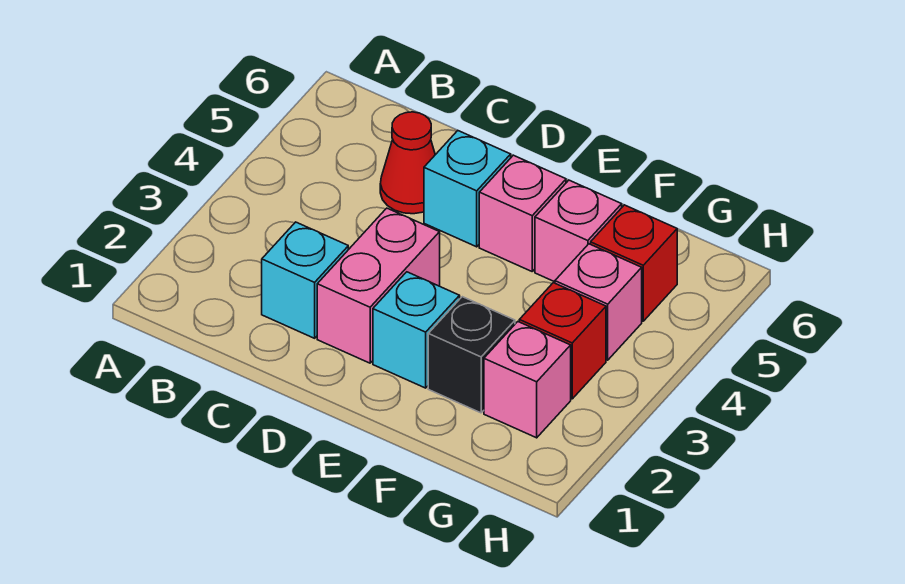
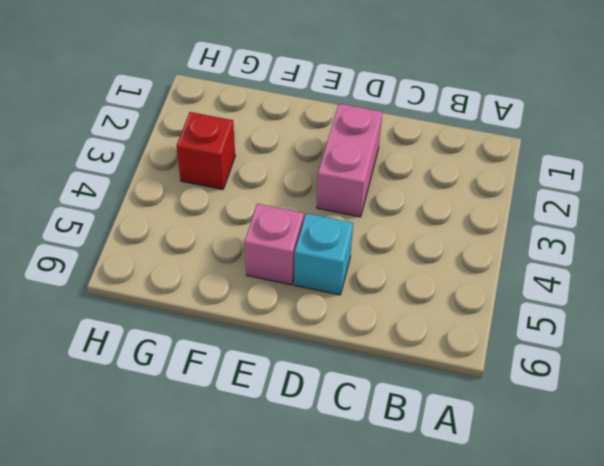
none -> cyan 1x1 brick [262,222,348,338]
none -> red 1x1 cone [380,112,435,214]
none -> cyan 1x1 brick [373,272,460,388]

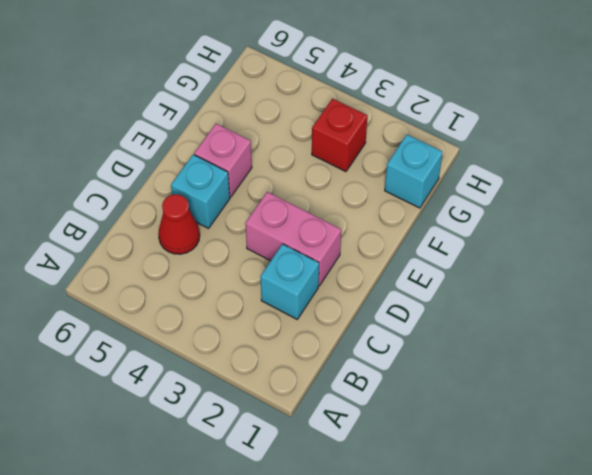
cyan 1x1 brick [385,134,443,208] -> cyan 1x1 brick moved to [373,272,460,388]
none -> black 1x1 brick [428,297,515,413]
none -> pink 1x1 brick [535,180,622,282]
none -> pink 1x1 brick [484,322,571,438]

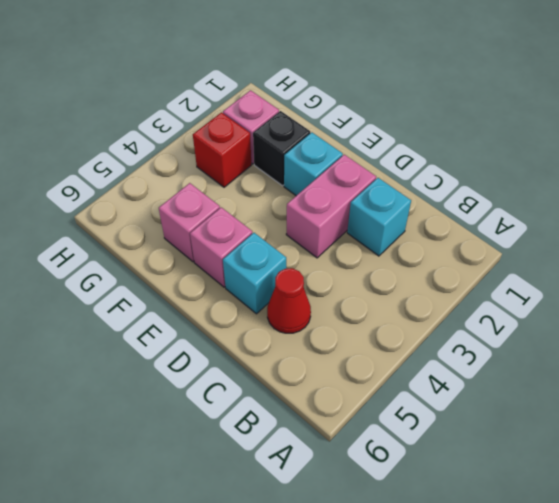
none -> pink 1x1 brick [555,244,642,360]
none -> red 1x1 brick [591,205,677,321]

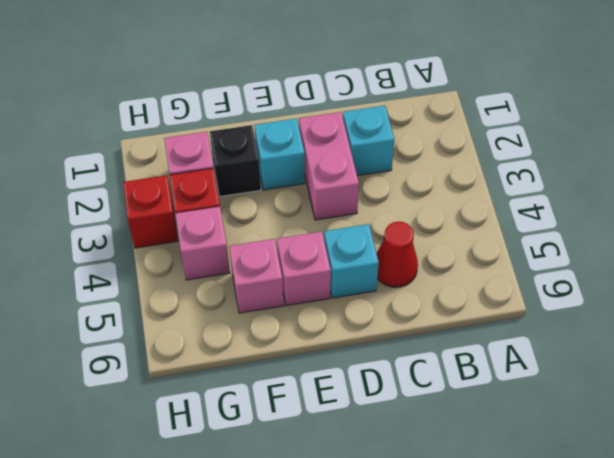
red 1x1 brick [123,175,178,248] -> red 1x1 brick moved to [591,205,677,321]

